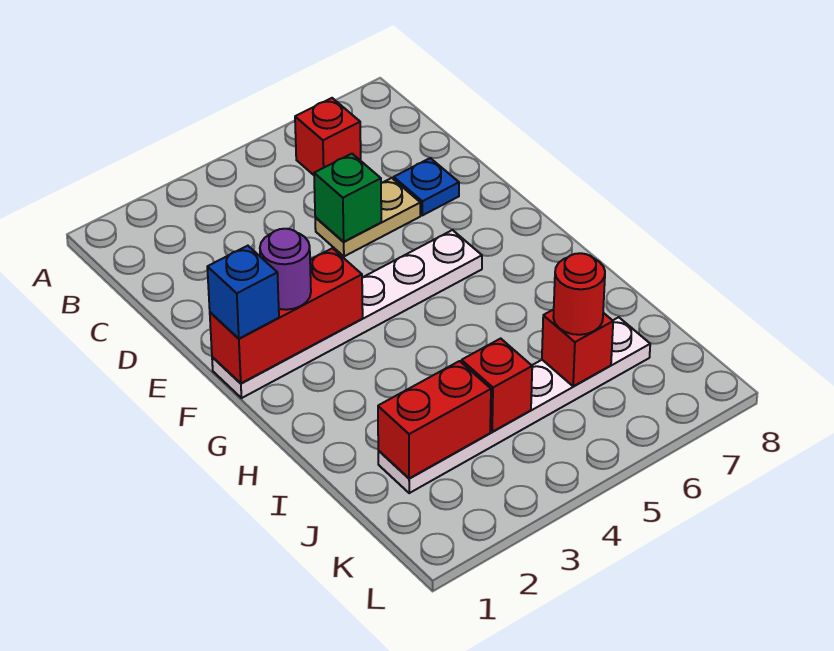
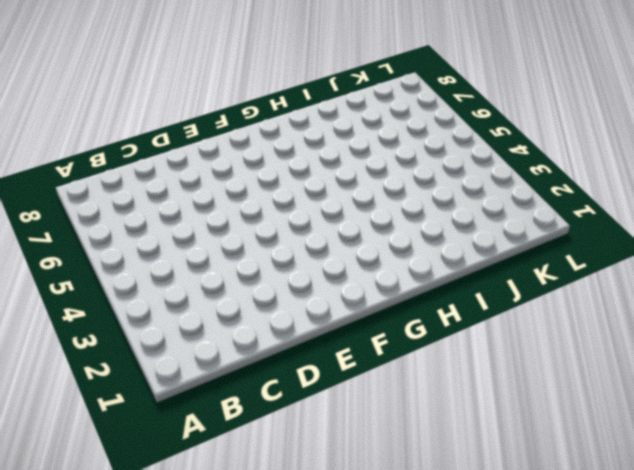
none -> red 1x1 brick [295,98,361,175]
none -> tan 1x2 plate [315,178,420,256]
none -> blue 1x1 plate [394,158,459,215]

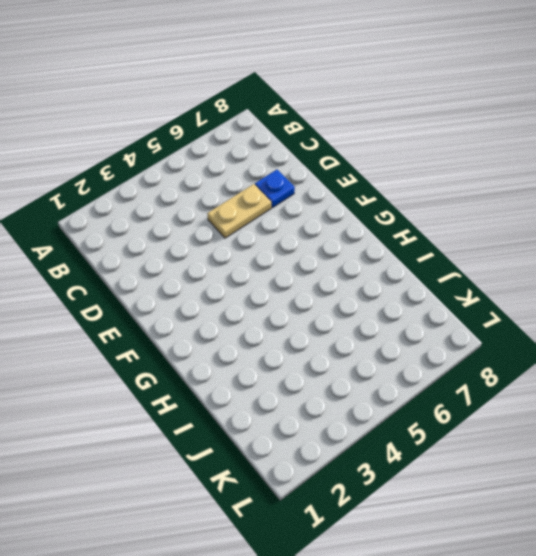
none -> red 1x1 brick [295,98,361,175]
none -> white 1x6 plate [212,230,482,398]
none -> white 1x6 plate [378,317,650,493]

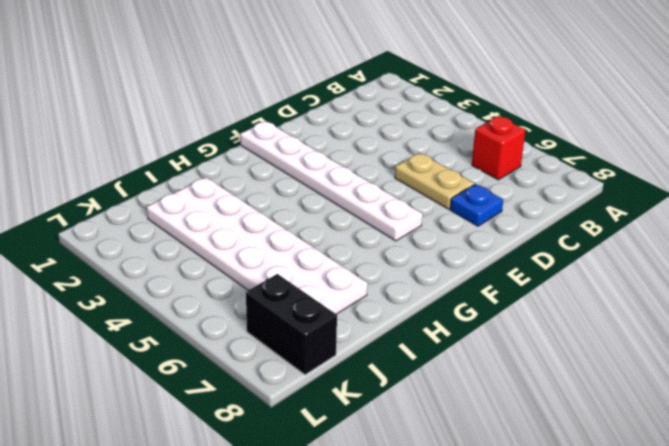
white 2x6 plate [147,177,367,314] -> white 1x6 plate [378,317,650,493]
black 1x2 brick [246,274,337,375] -> none
none -> green 1x1 brick [314,154,381,242]
none -> red 1x3 brick [210,248,363,383]
none -> red 1x2 brick [378,361,491,478]

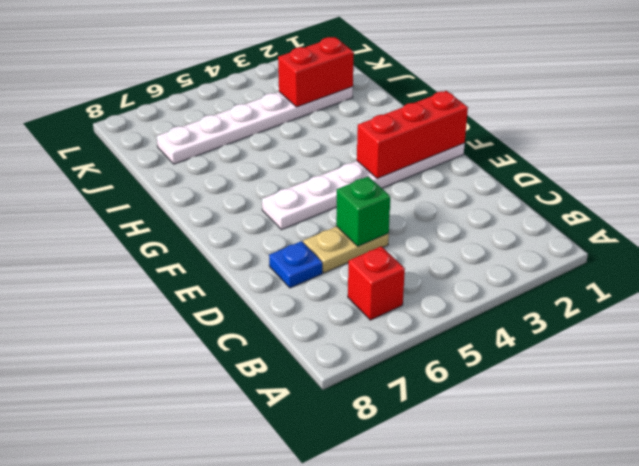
none -> red 1x1 brick [462,338,532,432]
none -> red 1x1 brick [542,309,613,386]
none -> blue 1x1 brick [207,246,279,339]

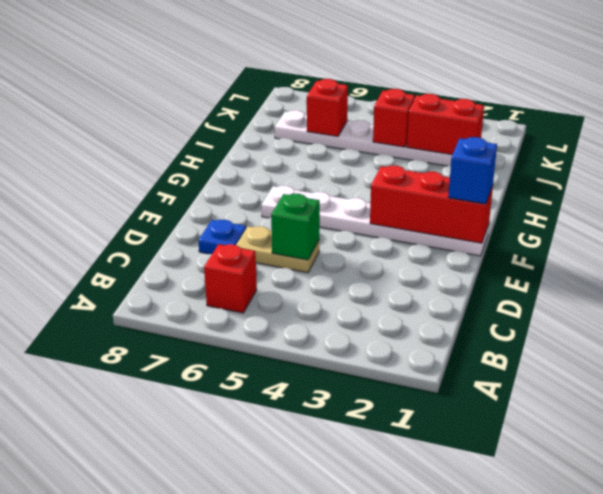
none -> purple 1x1 round brick [260,229,311,310]
none -> red 1x1 round brick [553,253,605,335]

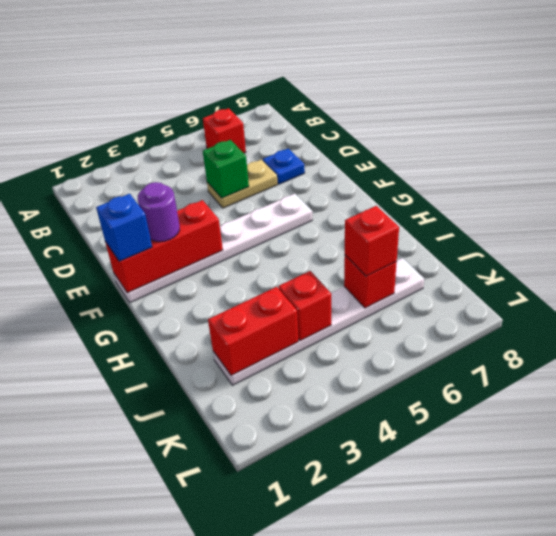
red 1x1 brick [345,206,399,276] -> red 1x1 round brick [553,253,605,335]

